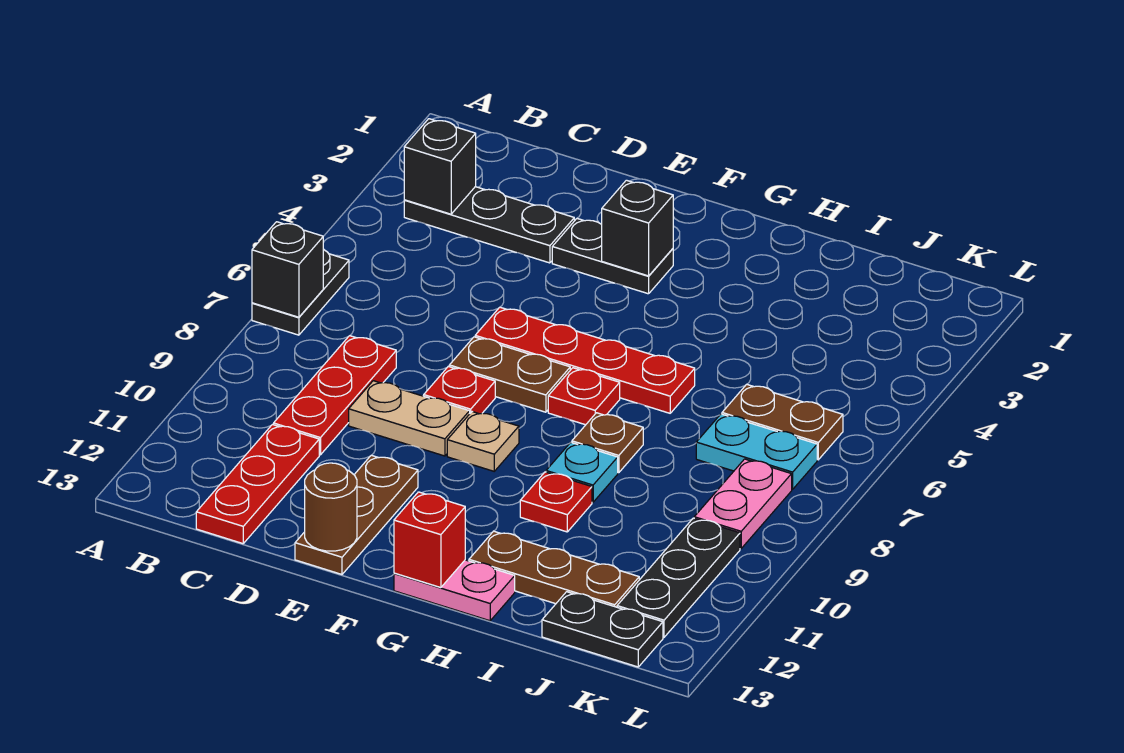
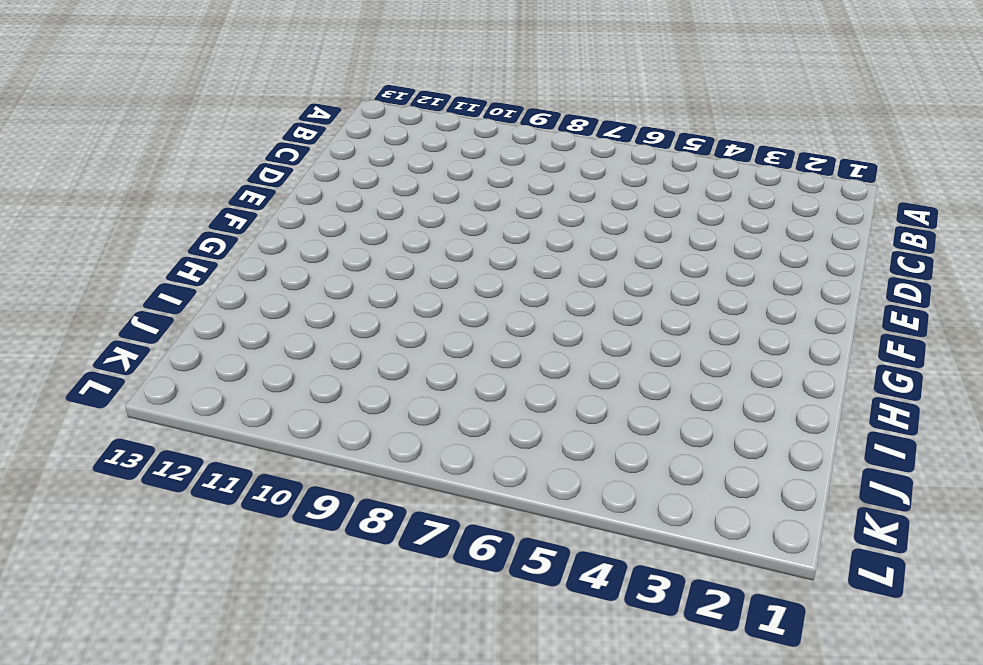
none -> black 1x2 plate [252,249,349,335]
none -> black 1x3 plate [404,187,574,263]
none -> red 1x3 plate [274,336,396,455]

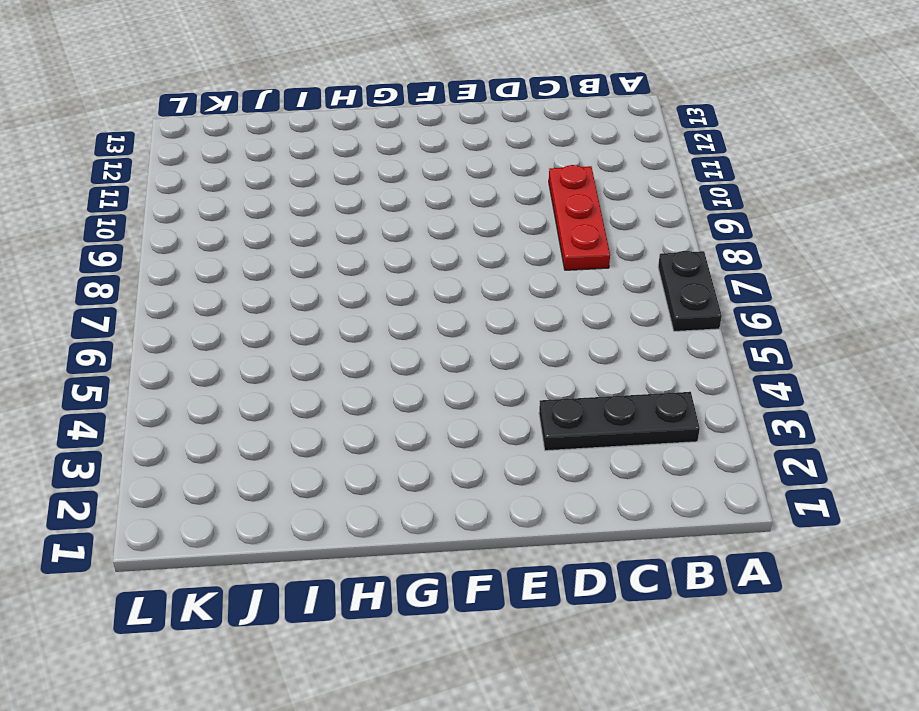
none -> red 1x3 plate [196,424,319,544]
none -> tan 1x2 plate [349,381,470,456]
none -> black 1x2 plate [552,219,673,294]

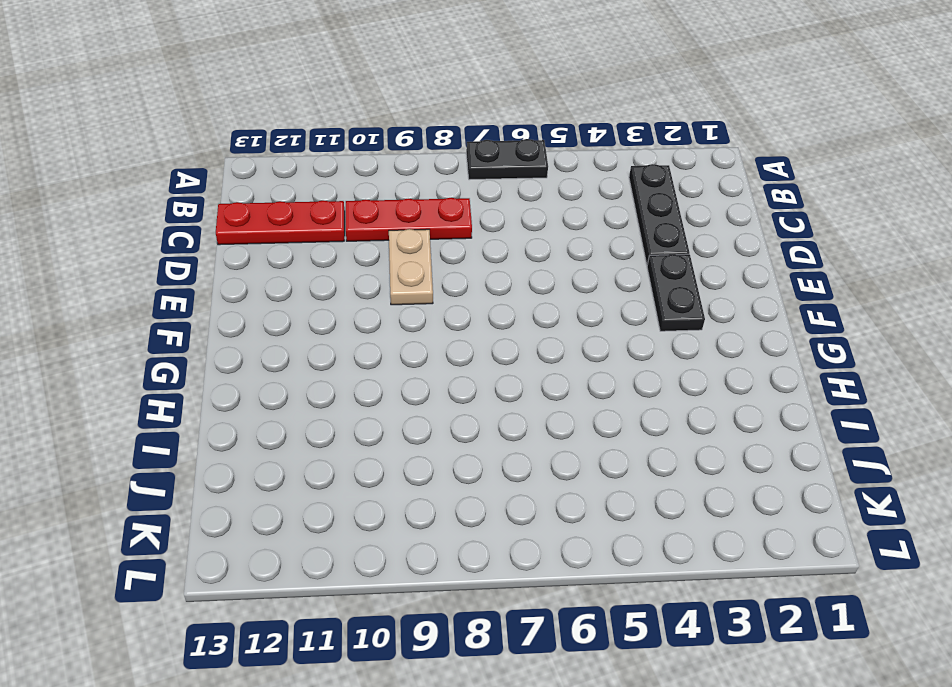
none -> red 1x4 plate [475,307,695,413]
none -> brown 1x2 plate [449,337,570,412]
none -> red 1x1 plate [424,366,495,414]

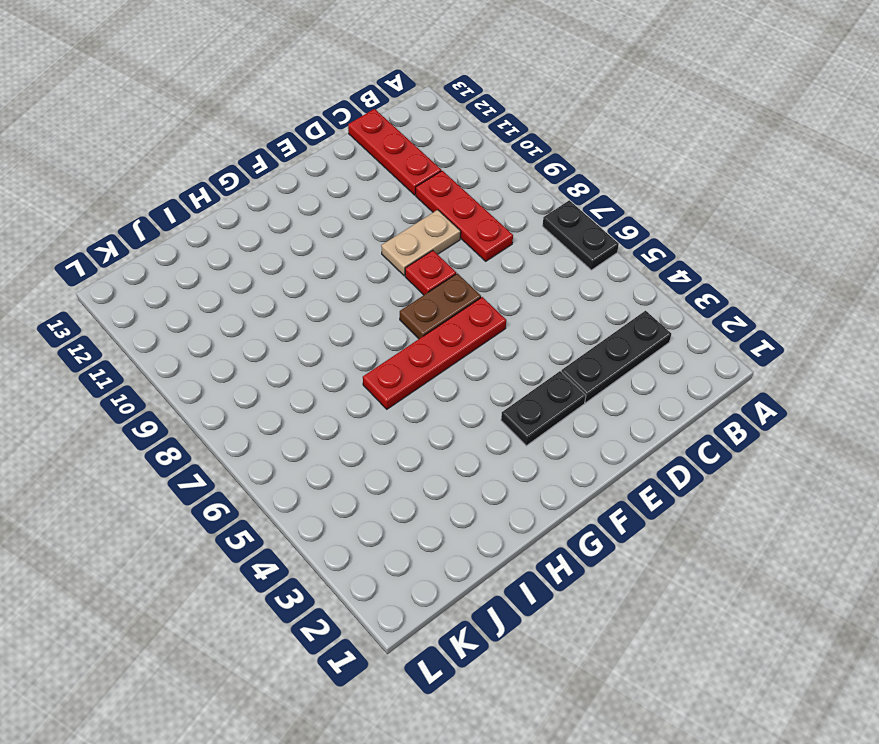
none -> brown 1x3 plate [295,455,418,574]
none -> tan 1x1 plate [447,412,519,471]
none -> red 1x1 plate [548,368,620,425]

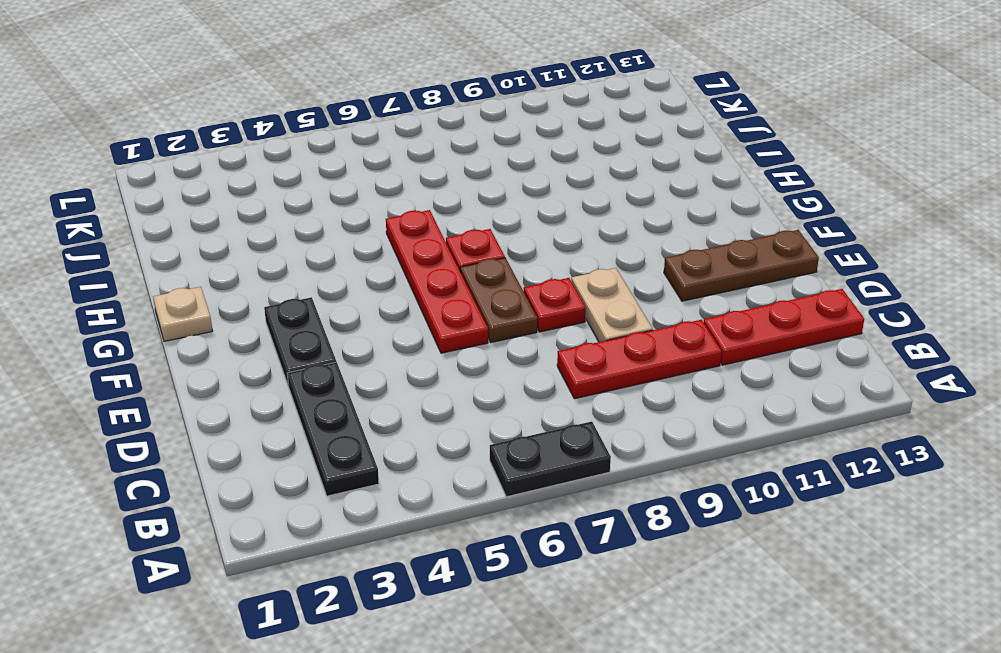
tan 1x1 plate [153,287,212,341] -> tan 1x1 plate moved to [447,412,519,471]
none -> pink 1x2 plate [394,560,515,621]
none -> brown 1x1 plate [572,413,643,473]
none -> cyan 1x1 plate [546,443,618,502]

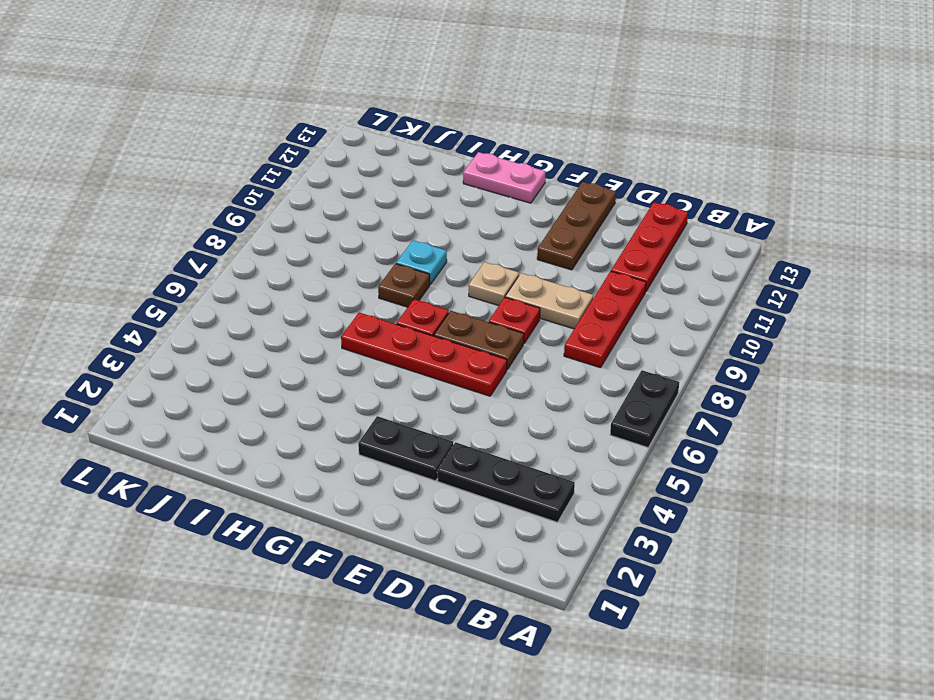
none -> red 1x1 plate [520,472,592,532]
none -> brown 1x3 plate [469,531,639,607]
none -> brown 1x2 plate [722,384,843,460]

